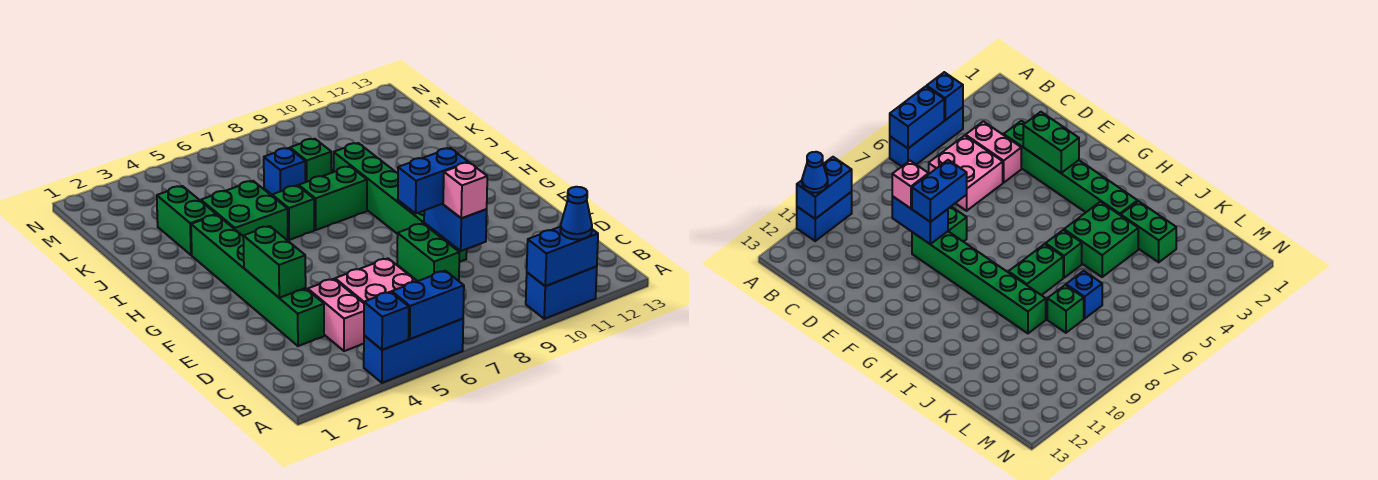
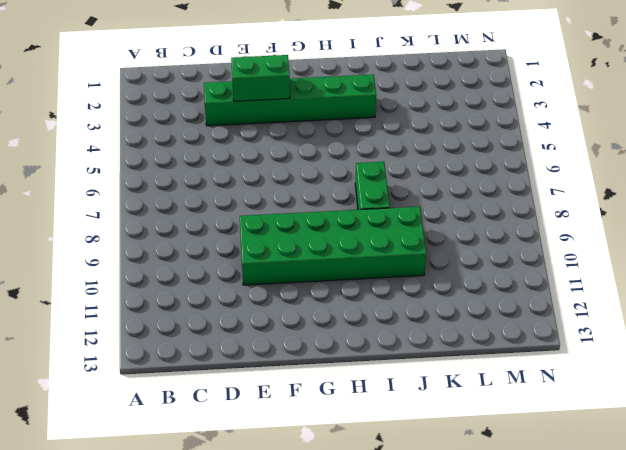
green 2x6 brick [240,206,426,285] -> green 1x6 brick [334,143,467,262]
none -> blue 1x3 brick [364,319,463,383]
none -> blue 1x2 brick [526,266,597,319]
none -> pink 1x2 brick [308,279,364,351]

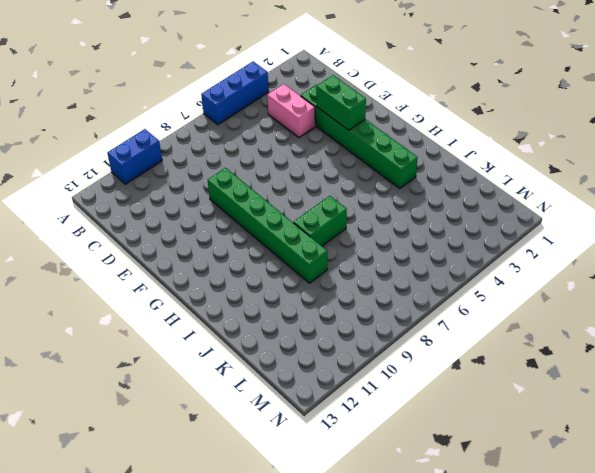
none -> pink 2x2 brick [335,258,417,303]
none -> green 1x2 brick [397,223,459,281]
none -> green 2x2 brick [201,181,288,241]

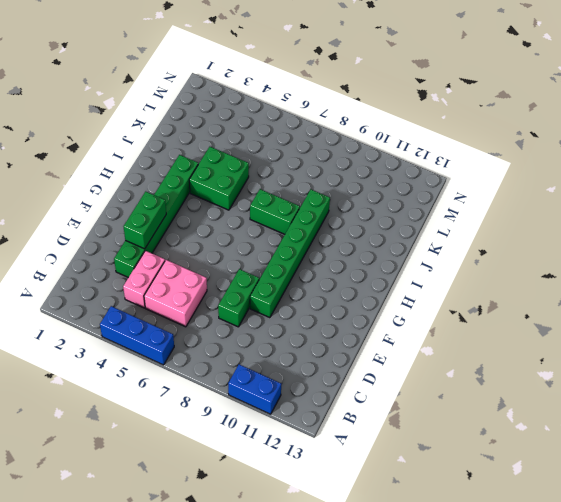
none -> green 1x1 brick [272,185,314,240]
none -> green 1x2 brick [157,186,216,255]
none -> blue 1x1 brick [264,148,305,194]

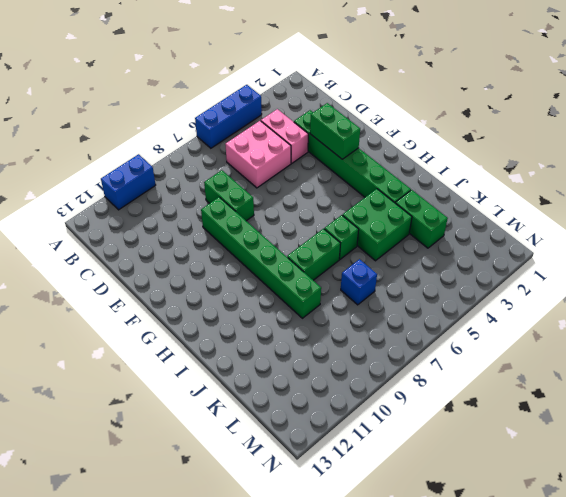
none -> green 1x1 brick [290,139,332,182]
none -> blue 1x1 brick [364,292,409,350]
none -> blue 1x2 brick [392,271,464,339]

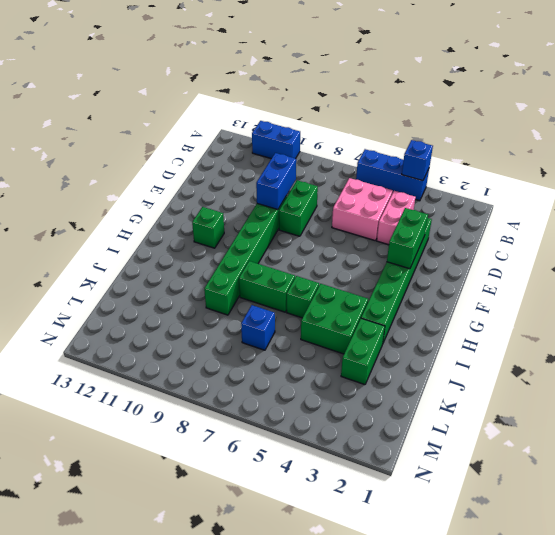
green 1x1 brick [192,207,224,248] -> green 1x1 brick moved to [290,139,332,182]
none -> blue 1x2 brick [392,271,464,339]
none -> blue 1x2 brick [527,227,598,286]
none -> blue 1x1 cone [560,187,592,240]

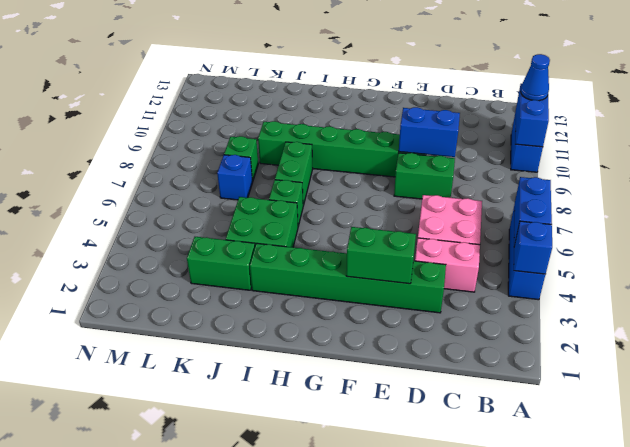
none -> pink 1x1 brick [443,162,487,218]
none -> blue 1x2 brick [398,148,468,213]

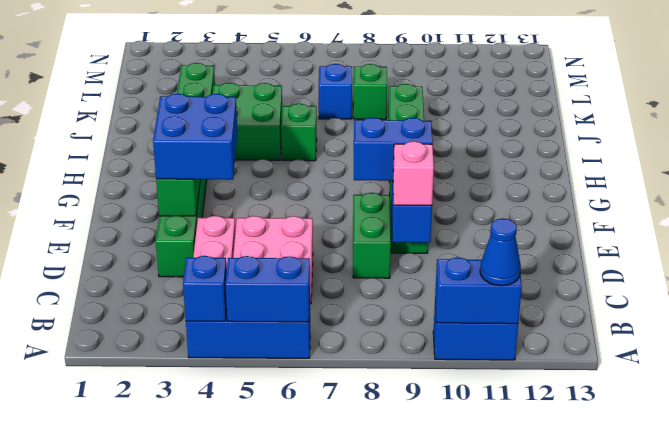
blue 2x2 brick [153,94,237,180] -> none
none -> green 1x2 brick [299,166,367,230]

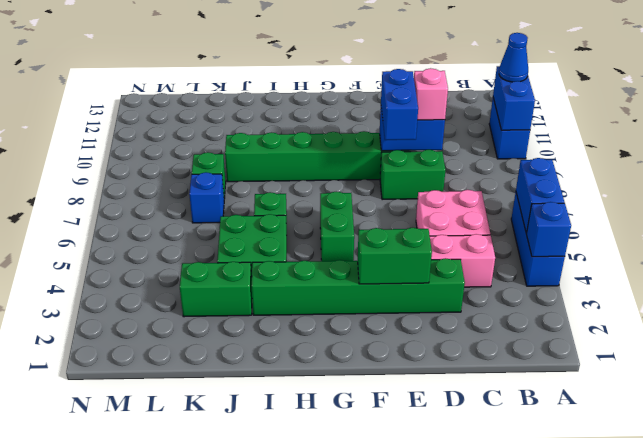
green 1x2 brick [320,191,354,261] -> green 1x2 brick moved to [299,166,367,230]

